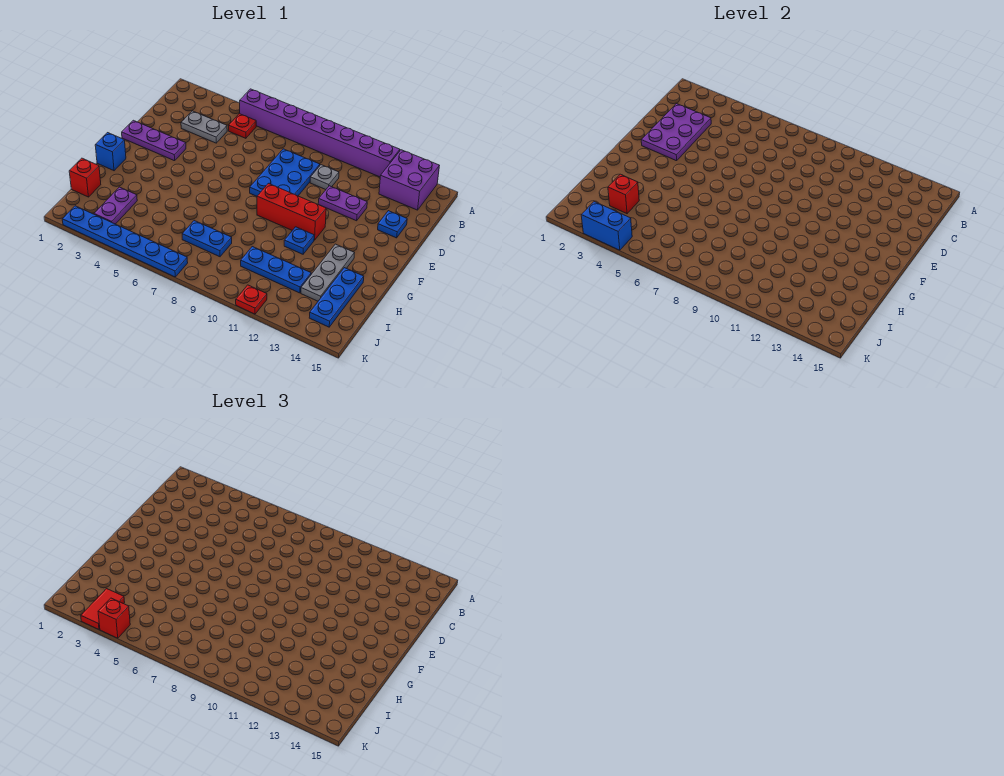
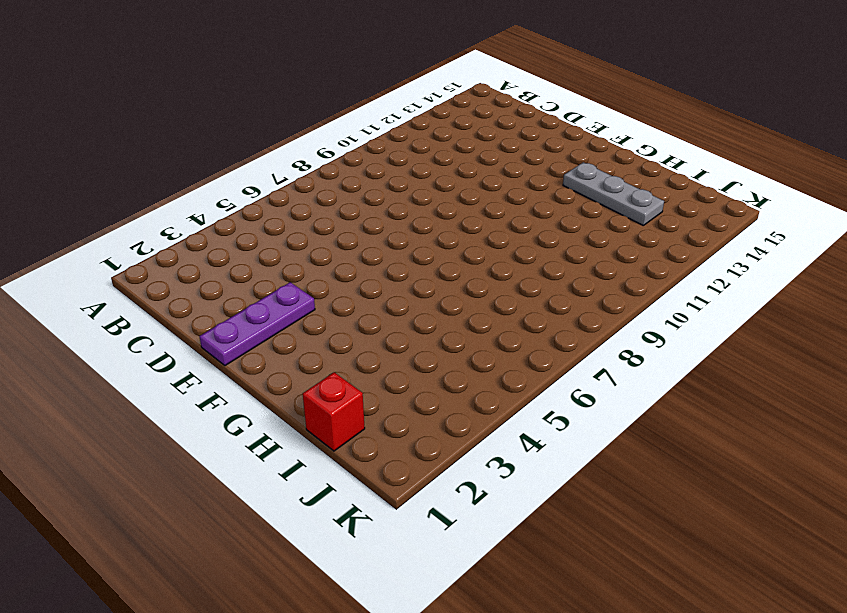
none -> purple 1x8 brick [240,89,400,177]
none -> purple 2x2 brick [379,150,439,210]
none -> red 1x1 plate [229,114,256,138]

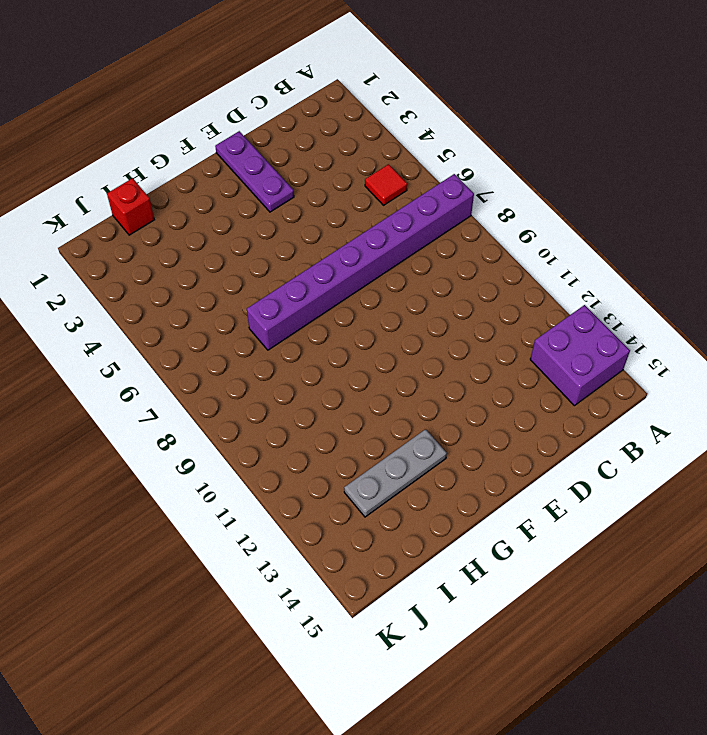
purple 1x8 brick [247,174,474,350] -> purple 1x8 brick turned to [240,89,400,177]
red 1x1 tile [365,164,407,205] -> red 1x1 plate [229,114,256,138]
none -> grey 1x2 plate [181,111,227,143]
none -> blue 2x3 plate [250,149,320,196]
none -> grey 1x1 plate [310,165,339,190]

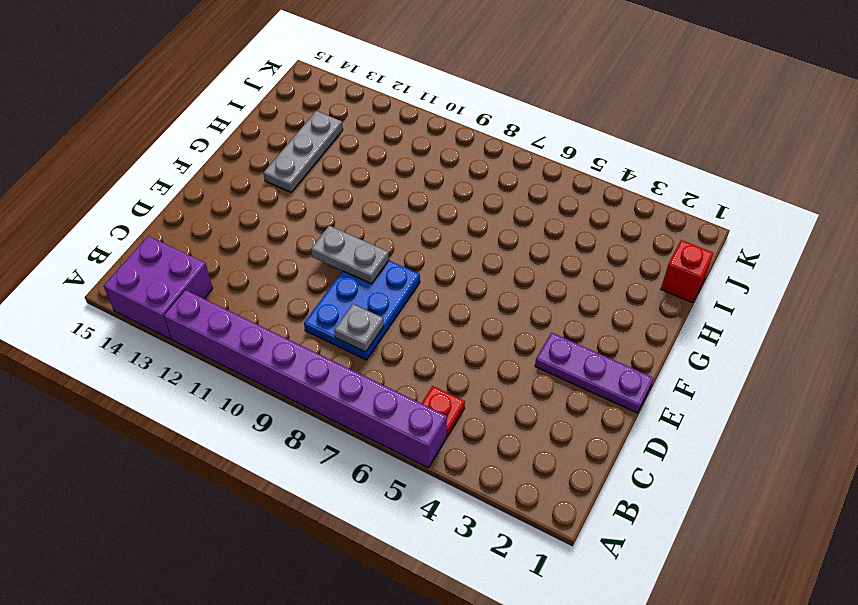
grey 1x1 plate [334,304,384,352] -> grey 1x1 plate moved to [310,165,339,190]
grey 1x2 plate [311,226,389,284] -> grey 1x2 plate moved to [181,111,227,143]
none -> purple 1x2 plate [318,186,367,221]
none -> blue 1x1 plate [378,211,407,238]
none -> red 1x3 brick [257,183,326,240]

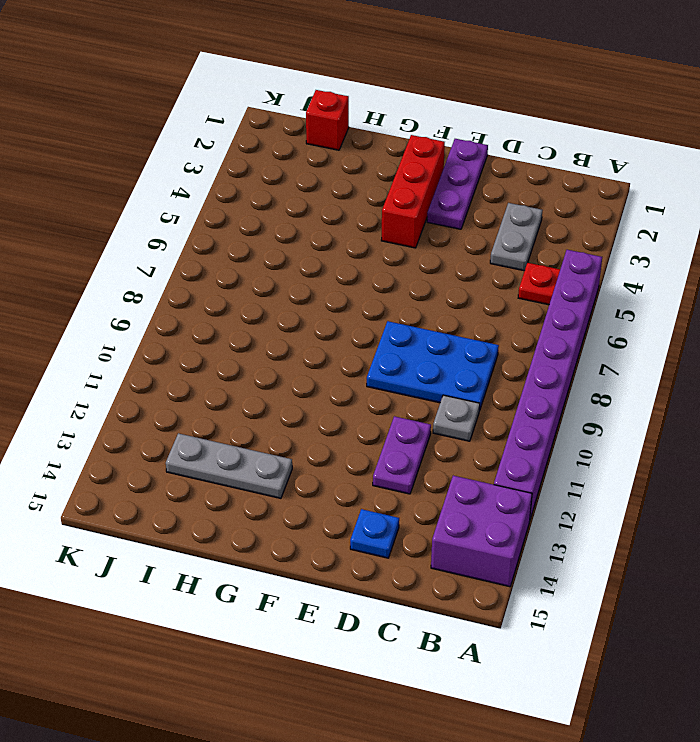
red 1x3 brick [381,135,445,248] -> red 1x3 brick moved to [257,183,326,240]
none -> blue 1x1 brick [95,133,126,171]
none -> blue 1x1 plate [284,227,314,254]
none -> blue 1x3 plate [309,268,364,327]

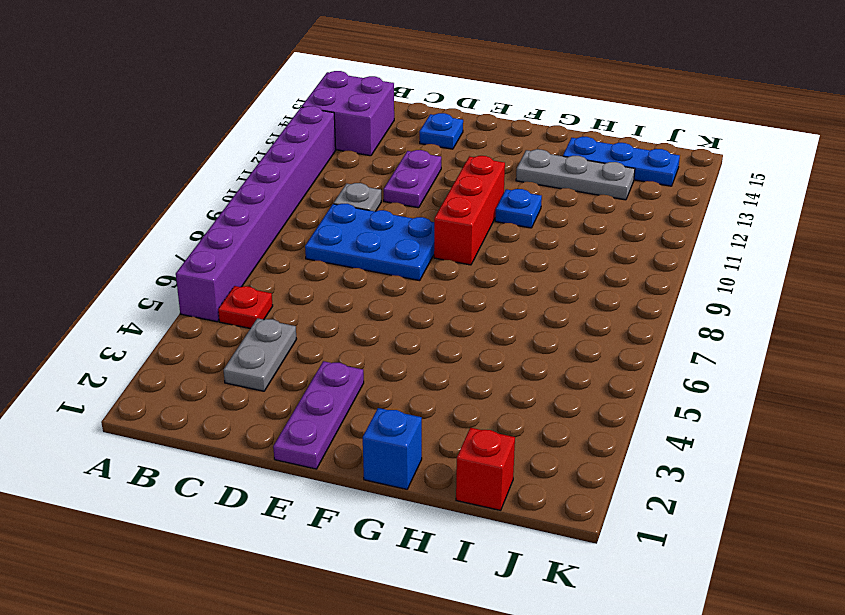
none -> purple 1x2 plate [94,187,137,224]
none -> blue 1x2 plate [182,221,232,257]
none -> blue 1x3 plate [241,247,311,293]

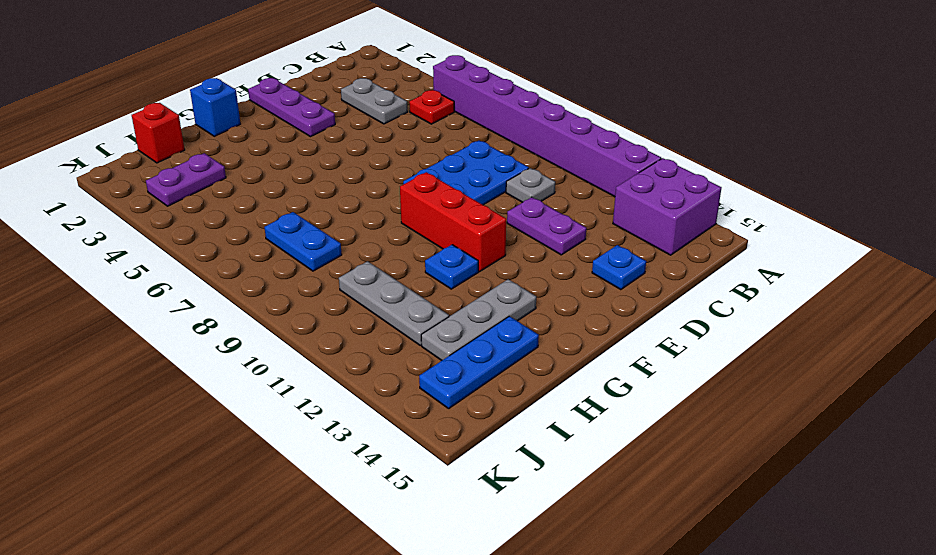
grey 1x3 plate [339,261,449,345] -> blue 1x3 plate [241,247,311,293]
none -> blue 1x6 plate [62,206,188,277]
none -> red 1x1 plate [236,285,267,314]
none -> purple 2x3 plate [641,104,711,161]

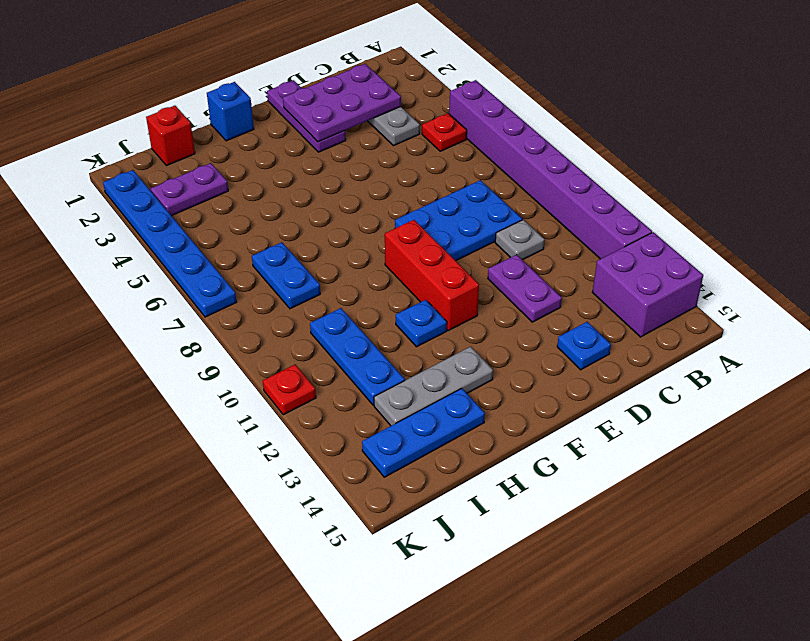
none -> red 1x1 brick [608,174,639,214]
none -> blue 1x2 brick [581,202,632,250]
none -> red 1x2 tile [81,589,125,629]

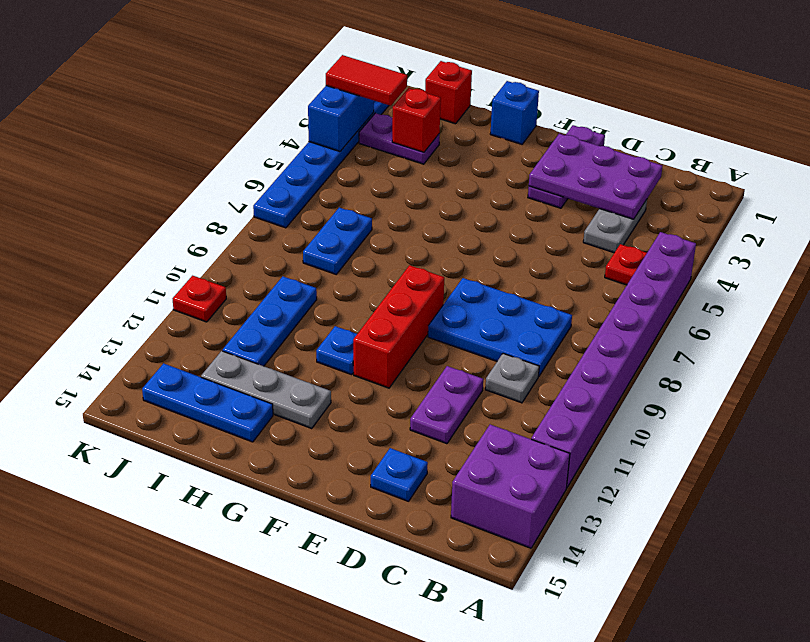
none -> red 1x1 brick [98,598,130,638]

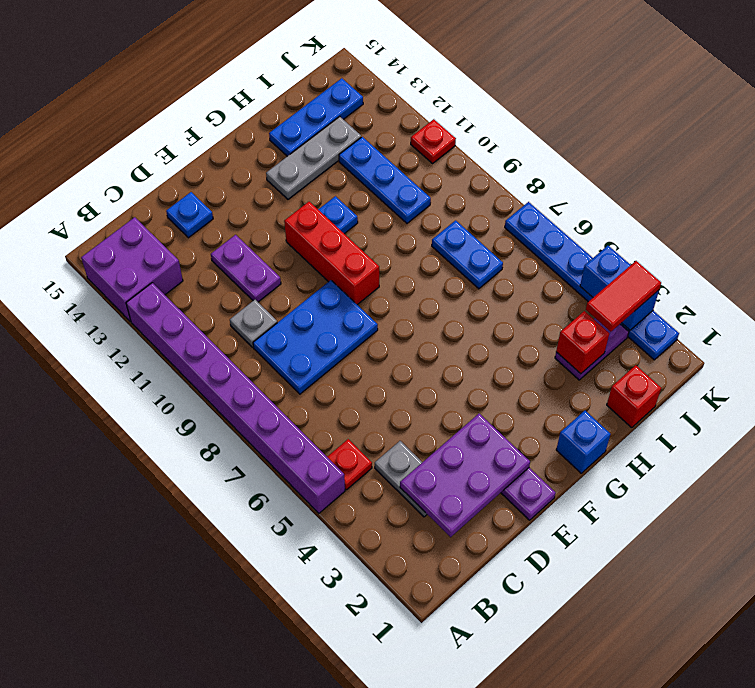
none -> red 1x1 brick [98,598,130,638]

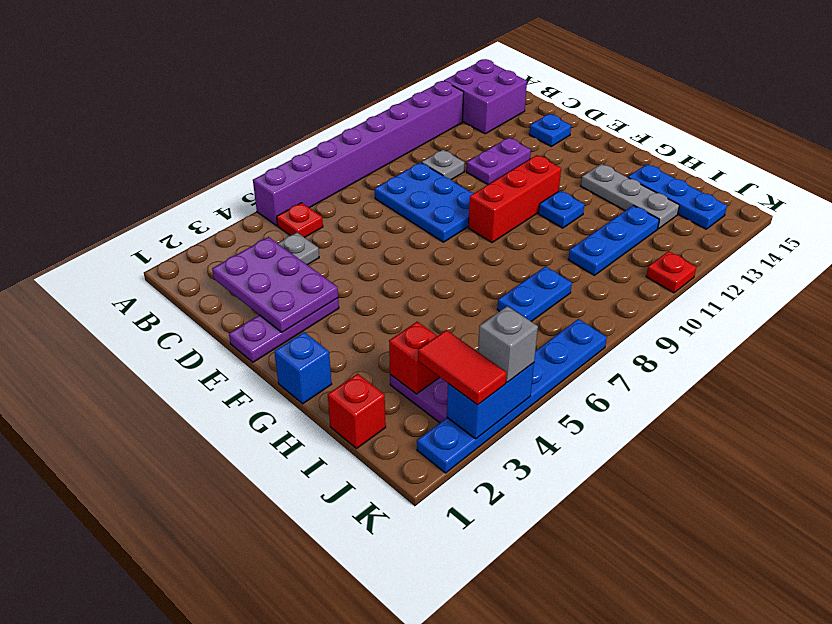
grey 1x1 brick [478,306,538,382] -> red 1x1 brick [98,598,130,638]

